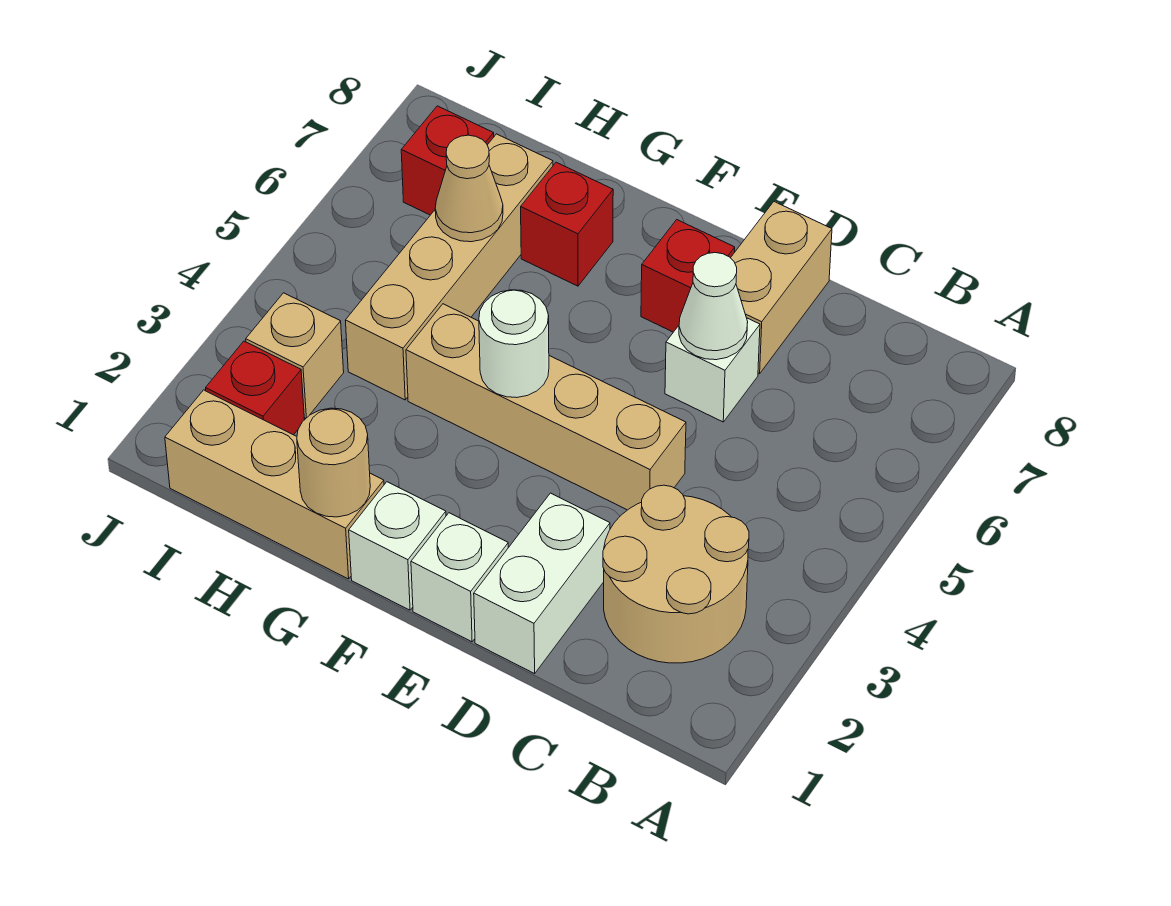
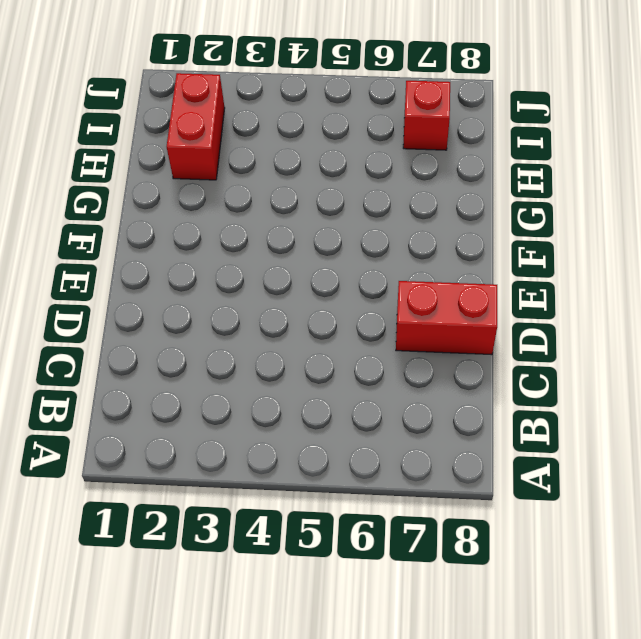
red 1x2 brick [396,281,497,355] -> tan 1x2 brick [731,202,832,374]
red 1x2 brick [167,73,225,180] -> red 1x1 brick [206,341,305,435]
none -> tan 2x2 round brick [603,485,749,663]
none -> white 1x2 brick [474,493,610,674]
none -> tan 1x4 brick [406,304,686,510]

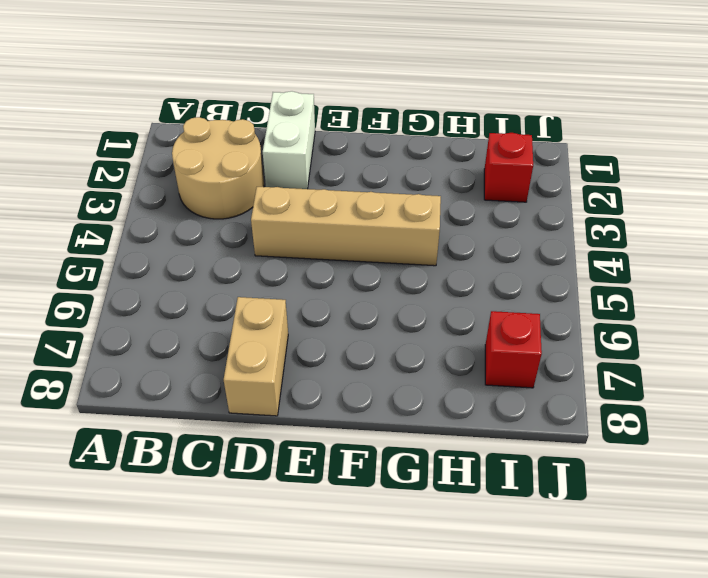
none -> white 1x1 brick [665,318,760,422]
none -> white 1x1 brick [411,513,508,642]
none -> red 1x1 brick [641,220,735,332]

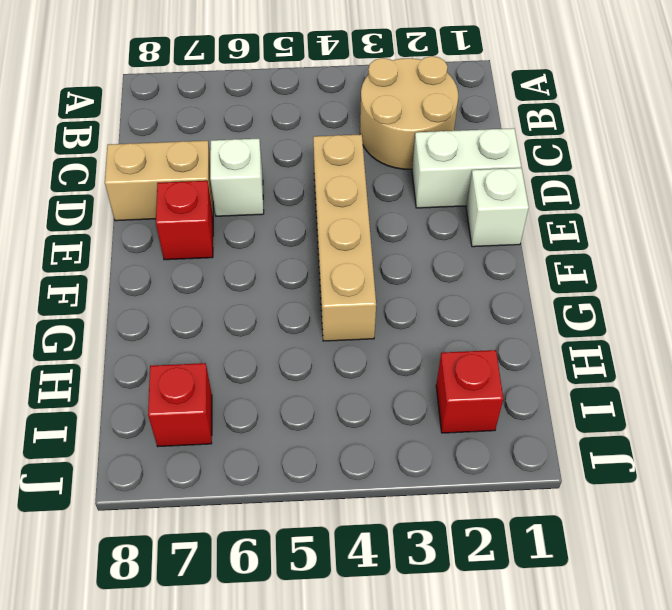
none -> white 1x1 brick [349,482,446,610]
none -> tan 1x3 brick [165,390,384,579]
none -> red 1x1 brick [521,162,613,286]

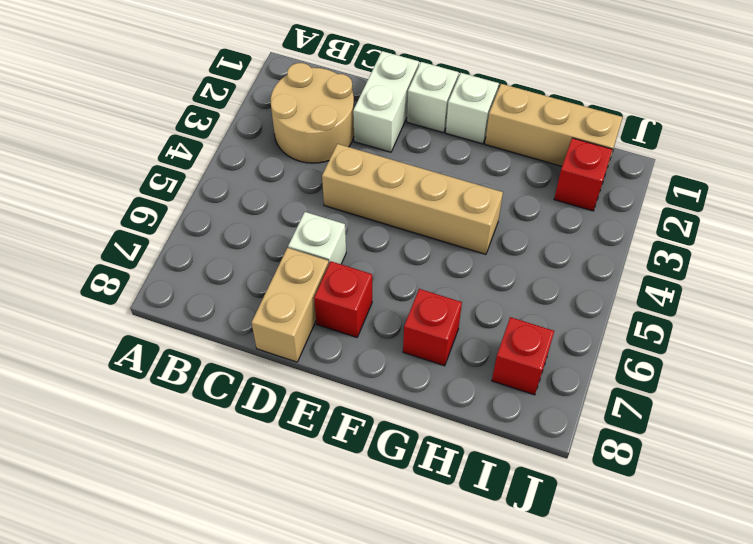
none -> tan 1x4 brick [345,134,553,400]
none -> tan 1x1 brick [246,293,344,418]
none -> white 1x1 cone [679,253,748,360]

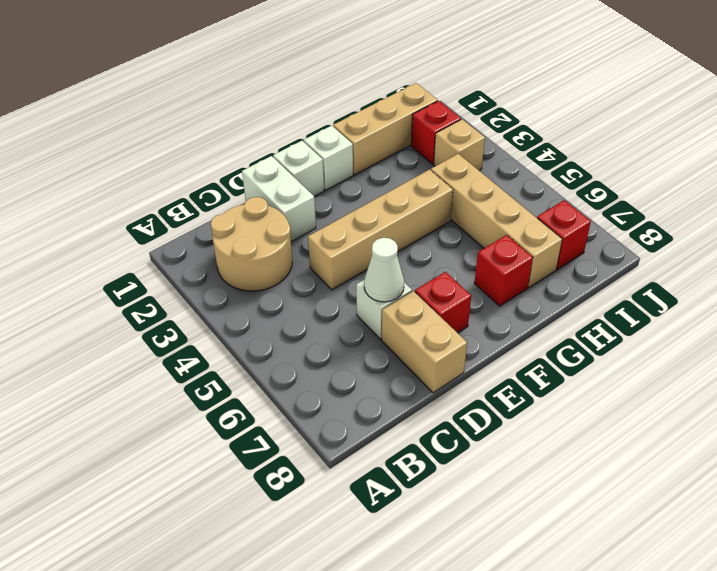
none -> white 1x1 round brick [479,290,549,398]
none -> tan 1x1 round brick [297,408,370,517]
none -> tan 1x1 cone [435,135,503,242]

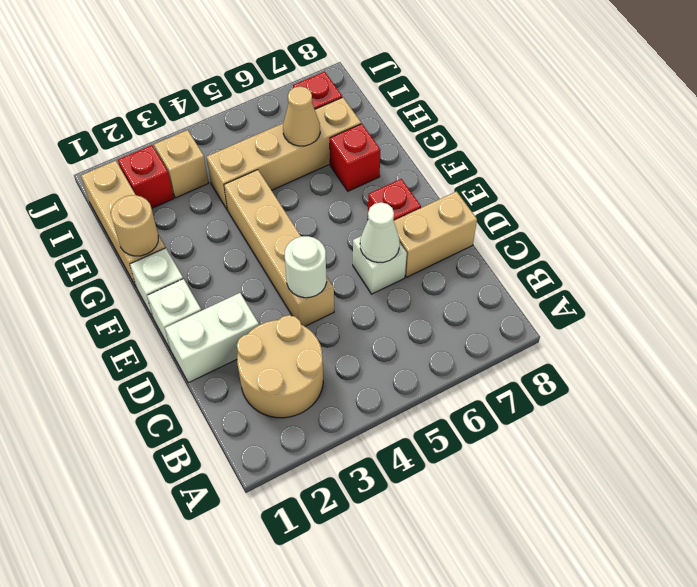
white 1x1 round brick [285,236,327,298] -> white 1x1 round brick moved to [479,290,549,398]

